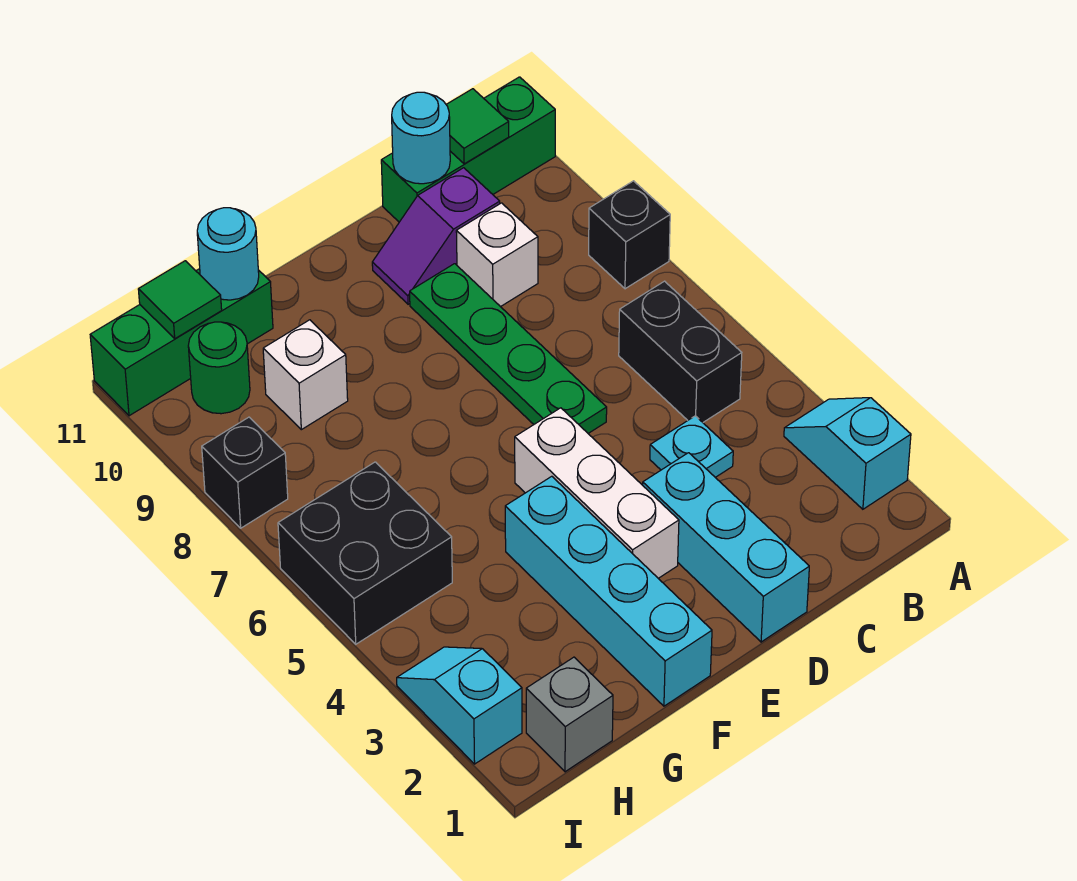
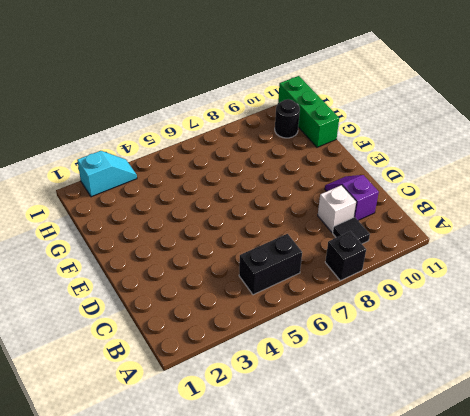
black 1x1 tile [333,217,370,244] -> none
black 1x1 round brick [275,99,300,138] -> green 1x1 round brick [188,322,250,414]
none -> cyan 1x2 slope [784,398,911,509]
none -> green 1x3 brick [381,77,555,222]
none -> cyan 1x1 plate [650,416,733,477]

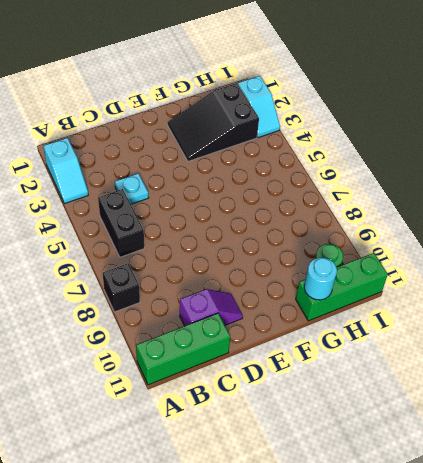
black 2x3 slope [168,83,259,161] -> cyan 1x4 brick [505,476,712,706]
none -> white 1x1 brick [456,203,538,307]
none -> cyan 1x3 brick [643,453,809,642]
none -> green 1x4 plate [410,264,607,433]

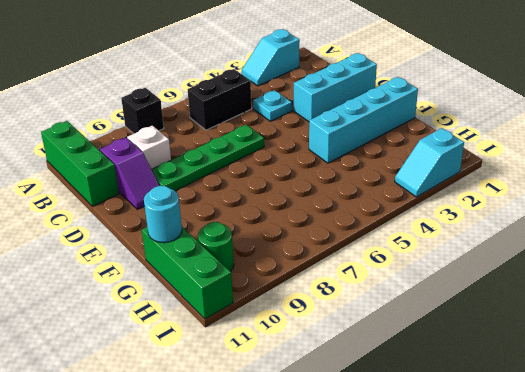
none -> white 1x3 brick [515,408,679,578]
none -> white 1x1 brick [263,320,348,430]
none -> grey 1x1 brick [526,657,613,772]

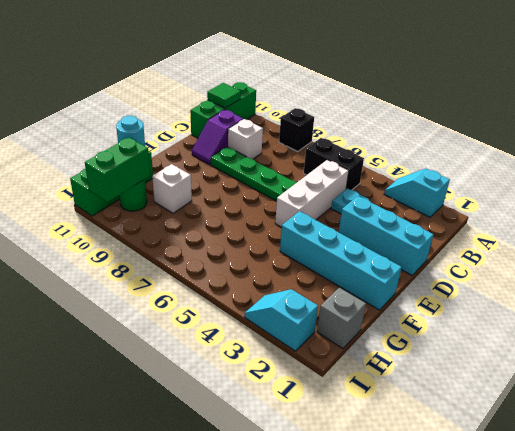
white 1x3 brick [275,160,349,227] -> white 1x3 brick turned to [515,408,679,578]
green 1x2 brick [85,137,150,202] -> none
none -> black 2x2 brick [278,462,452,644]
none -> black 1x1 brick [202,417,288,528]
none -> cyan 1x1 round brick [392,92,450,184]

